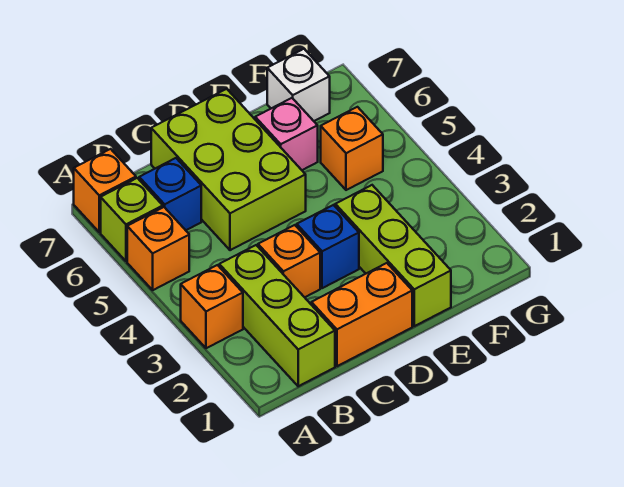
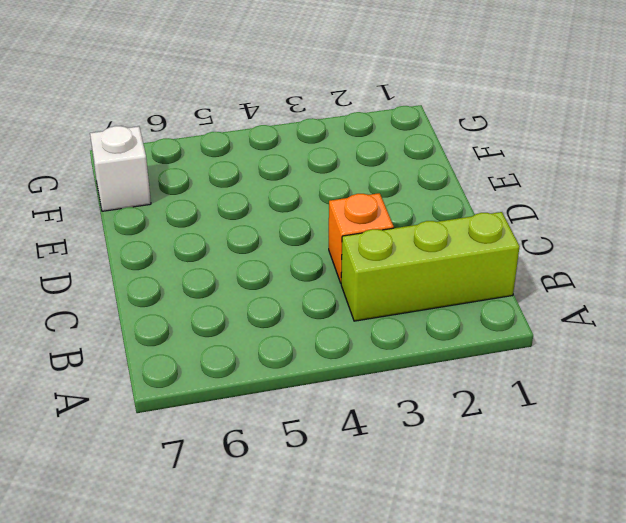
none -> orange 1x1 brick [181,265,243,348]
none -> orange 1x1 brick [127,207,189,290]
none -> lime 1x1 brick [101,178,163,261]

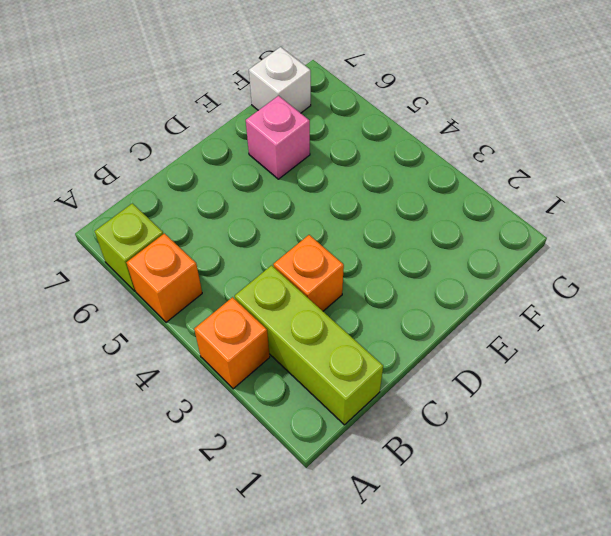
none -> orange 1x1 brick [74,149,136,232]
none -> blue 1x1 brick [139,158,201,230]
none -> orange 1x2 brick [311,263,412,366]

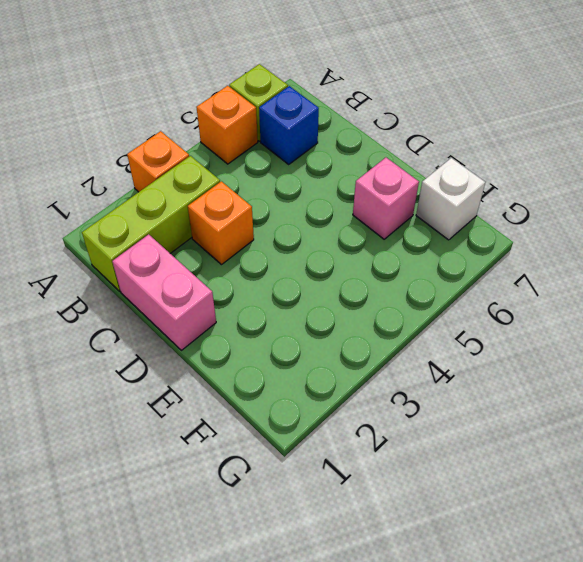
pink 1x2 brick [112,234,216,350] -> orange 1x2 brick [311,263,412,366]
none -> orange 1x1 brick [74,149,136,232]
none -> lime 2x3 brick [151,89,306,250]
none -> blue 1x1 brick [297,205,359,288]

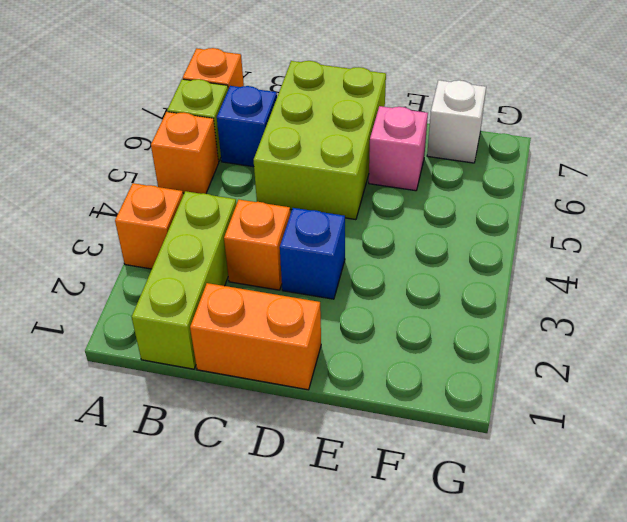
none -> lime 1x3 brick [335,185,451,326]
none -> orange 1x1 brick [321,107,383,190]

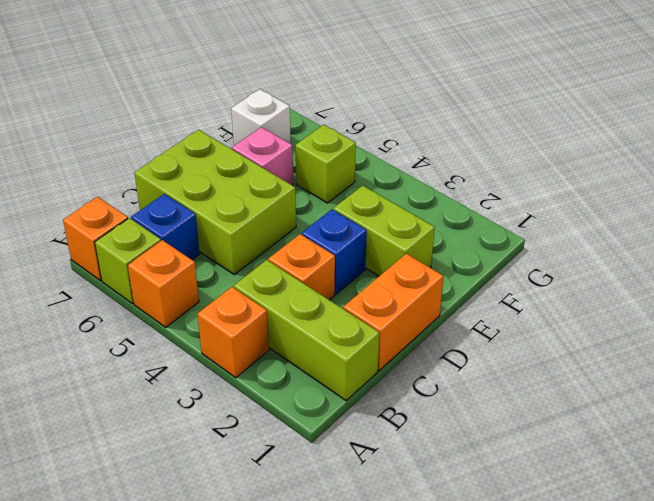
lime 1x2 brick [334,186,435,276] -> lime 1x3 brick [335,185,451,326]
lime 1x1 brick [295,125,356,203] -> orange 1x1 brick [321,107,383,190]

